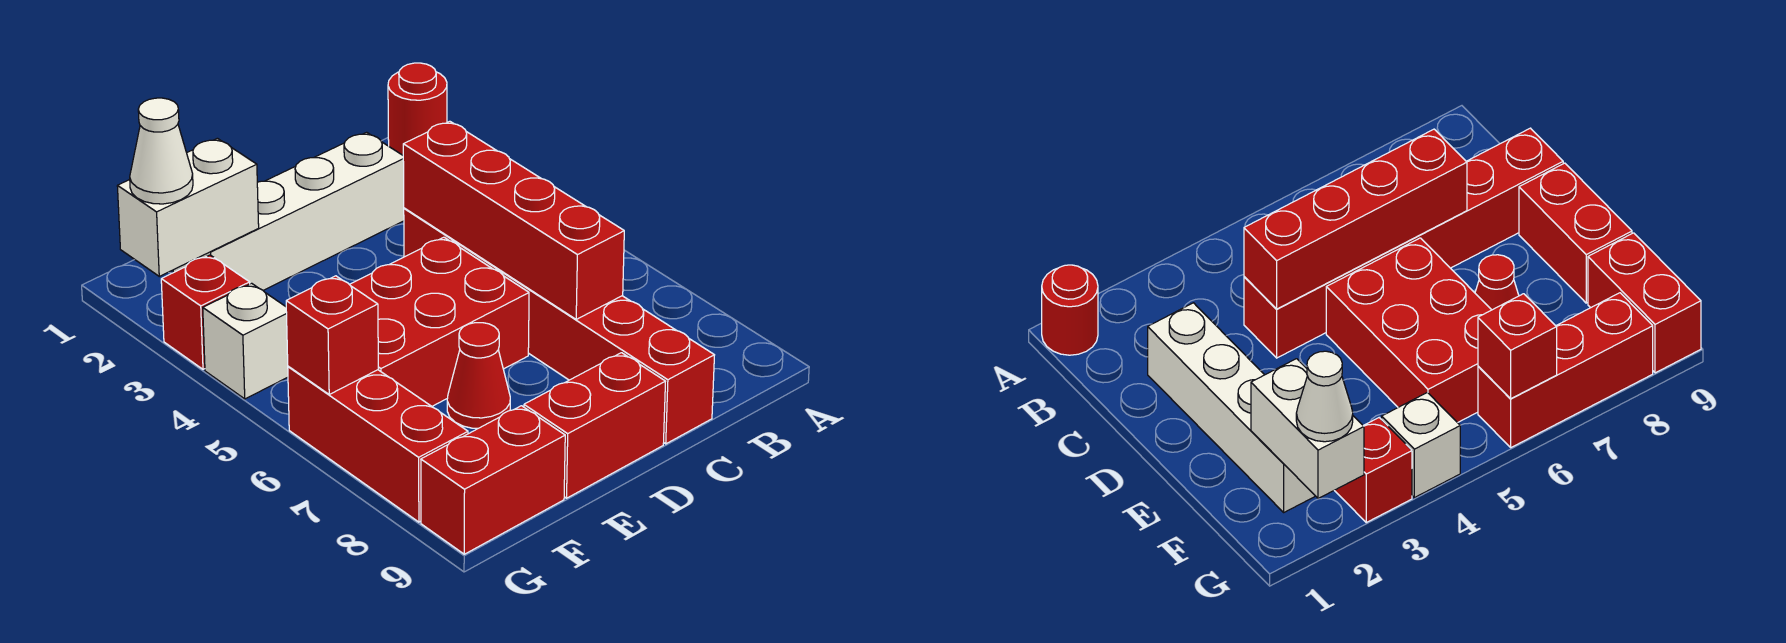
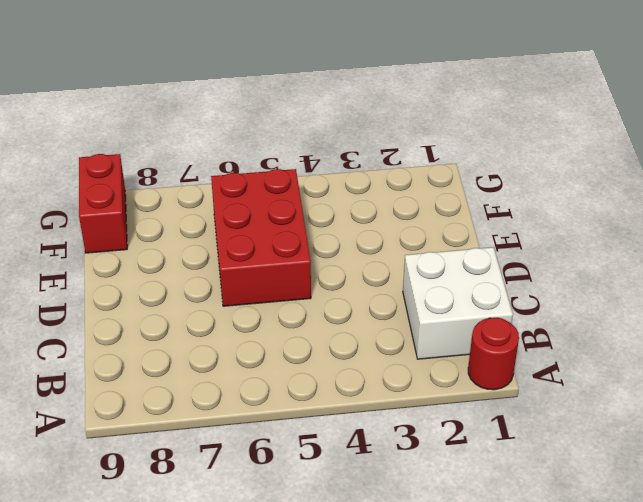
white 2x2 brick [403,247,513,359] -> white 1x4 brick [173,132,404,290]
none -> red 1x6 brick [404,208,714,444]
none -> red 1x2 brick [524,353,666,498]
none -> red 1x1 cone [447,323,510,428]

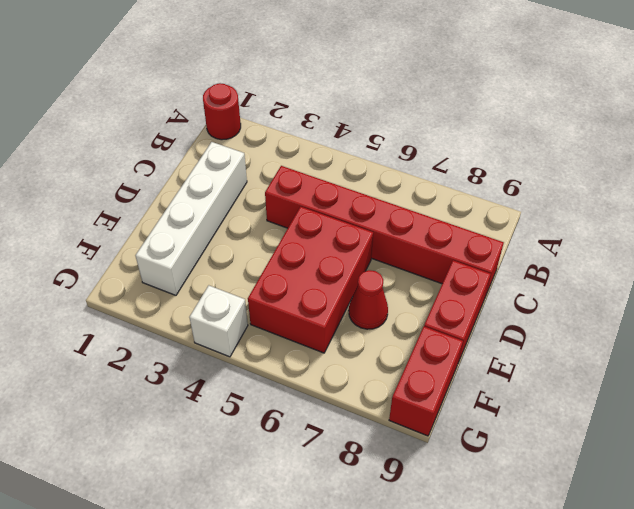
none -> red 1x1 brick [161,255,250,369]
none -> red 1x3 brick [288,366,468,522]
none -> red 1x4 brick [403,121,624,319]

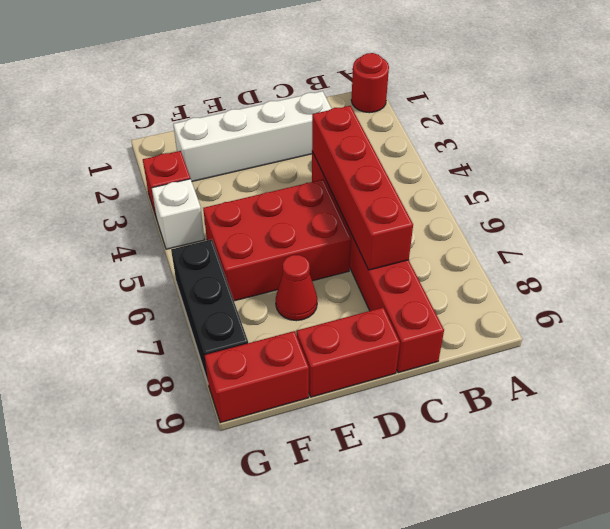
black 1x3 brick [171,239,248,382] -> red 1x3 brick [288,366,468,522]
none -> white 1x2 brick [117,138,259,276]
none -> red 1x1 brick [286,276,378,394]
none -> white 1x1 cone [130,98,193,204]

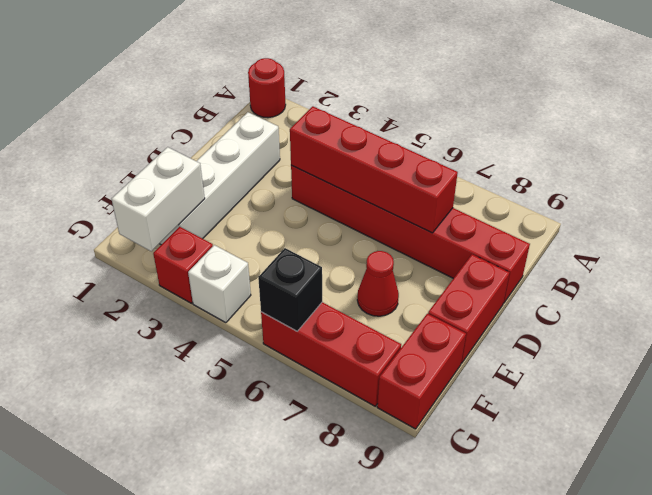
black 1x1 brick [258,248,322,331] -> red 1x1 brick [286,276,378,394]
none -> red 2x3 brick [349,237,529,406]
none -> white 1x1 cone [130,98,193,204]

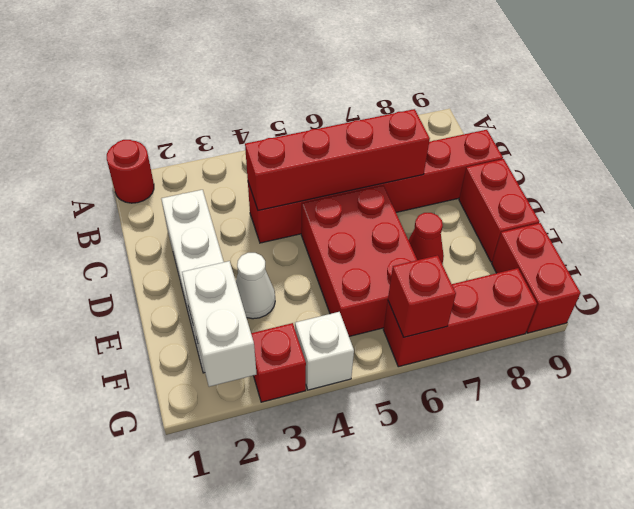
white 1x1 cone [236,253,275,319] -> white 1x1 cone moved to [130,98,193,204]

